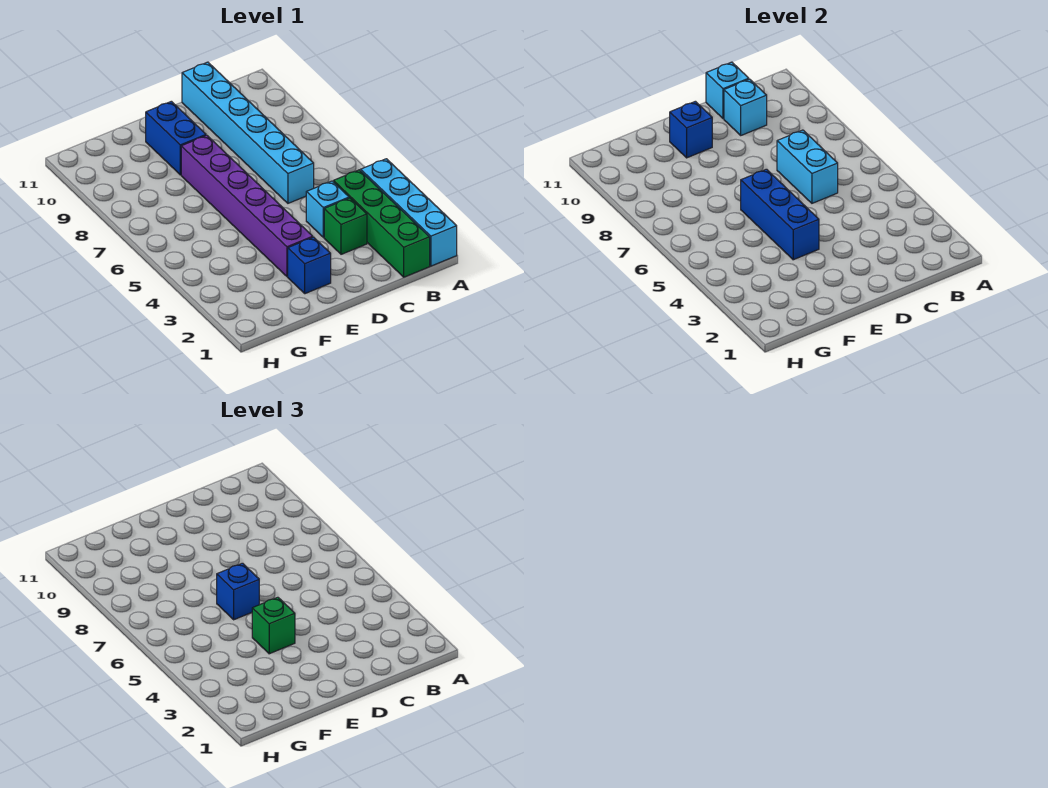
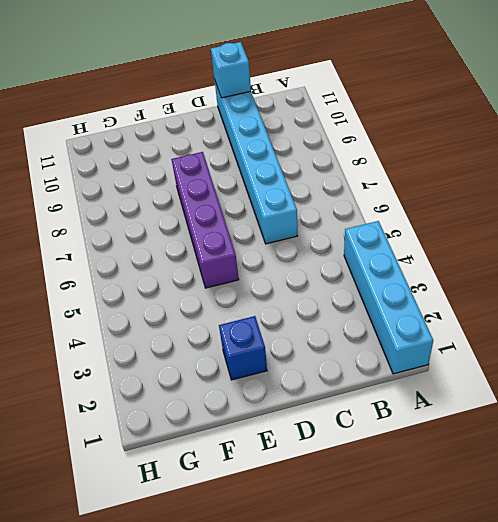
purple 1x4 brick [171,152,239,288] -> purple 1x6 brick [181,135,313,277]
none -> green 1x4 brick [334,170,430,277]
none -> green 1x1 brick [324,198,367,254]
none -> cyan 1x1 brick [306,181,349,237]

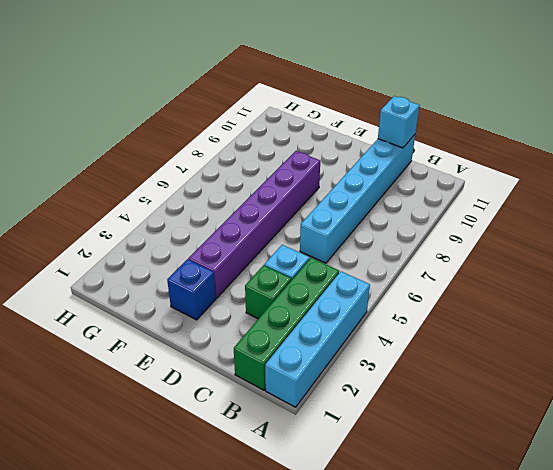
none -> blue 1x2 brick [146,101,206,175]
none -> cyan 1x2 brick [777,130,838,203]
none -> cyan 1x1 brick [724,79,767,135]

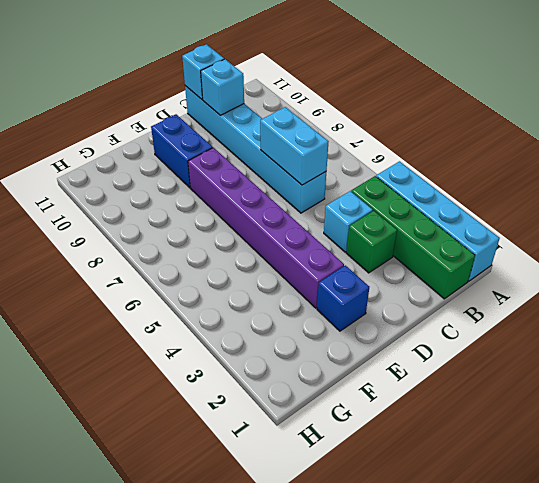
none -> blue 1x3 brick [741,169,819,260]
none -> blue 1x1 brick [670,101,712,158]
none -> green 1x1 brick [252,597,295,654]

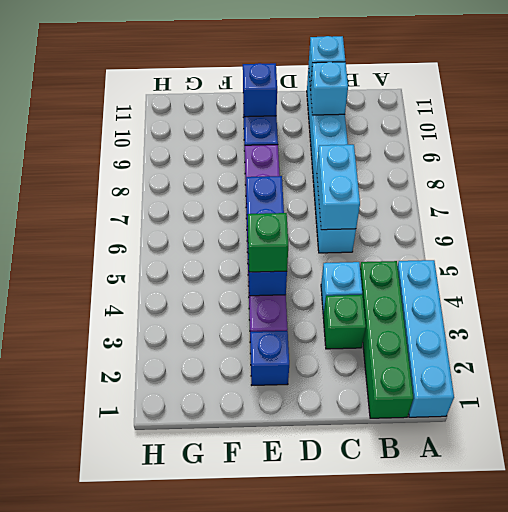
none -> blue 1x1 brick [217,563,259,620]

